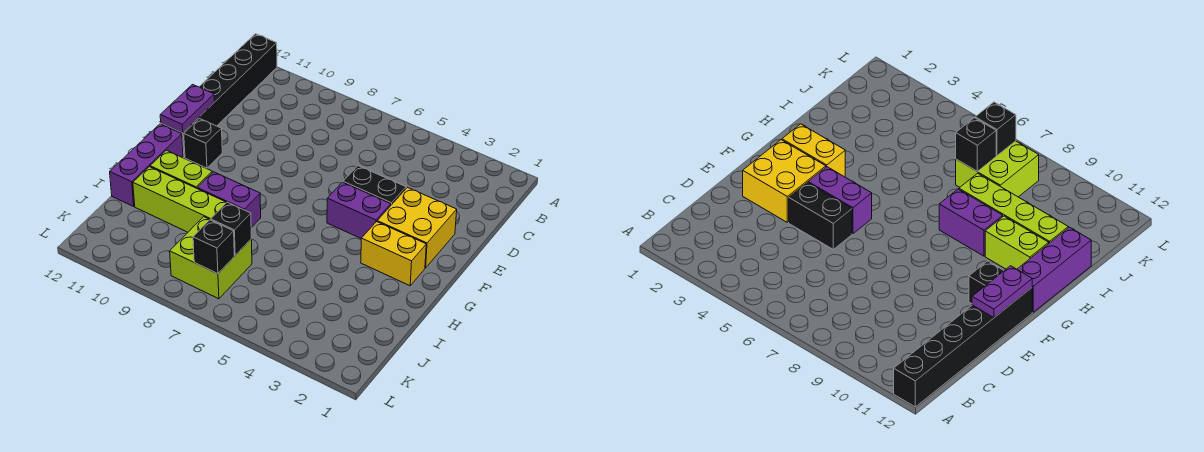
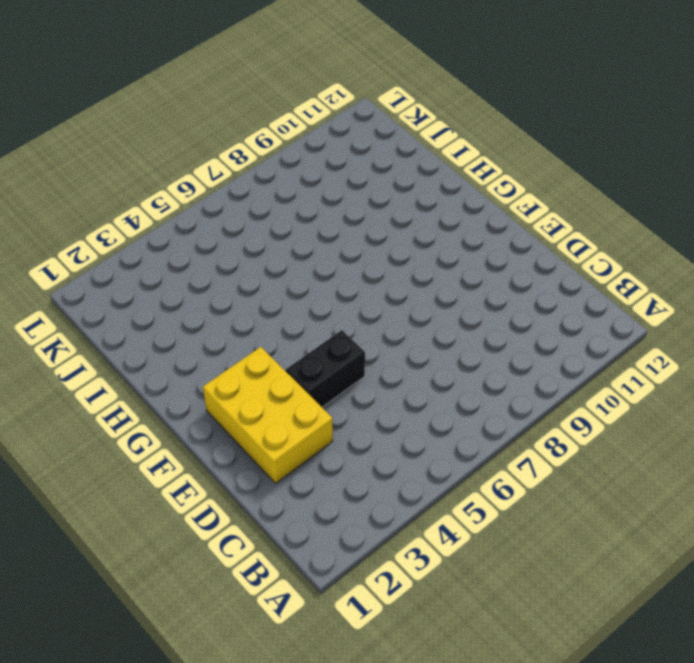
yellow 2x3 brick [203,347,333,483] -> yellow 2x2 brick [377,188,457,268]
none -> black 1x6 brick [161,34,277,158]
none -> purple 1x2 brick [327,182,391,238]
none -> black 1x1 brick [184,119,222,168]

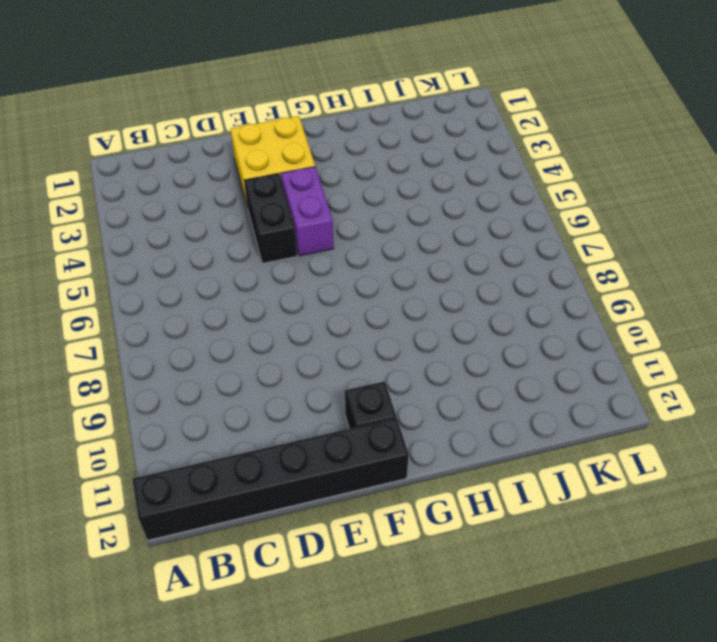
none -> yellow 1x2 brick [361,222,426,286]
none -> purple 1x3 brick [110,124,183,206]
none -> purple 1x2 brick [197,172,261,228]

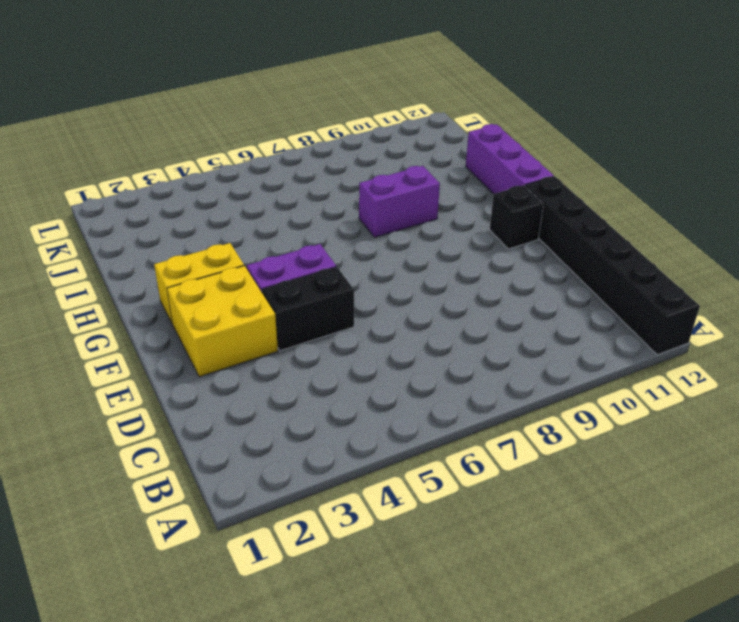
none -> lime 1x2 brick [150,150,212,188]
none -> lime 1x4 brick [133,167,227,232]
none -> lime 2x2 brick [170,217,252,299]

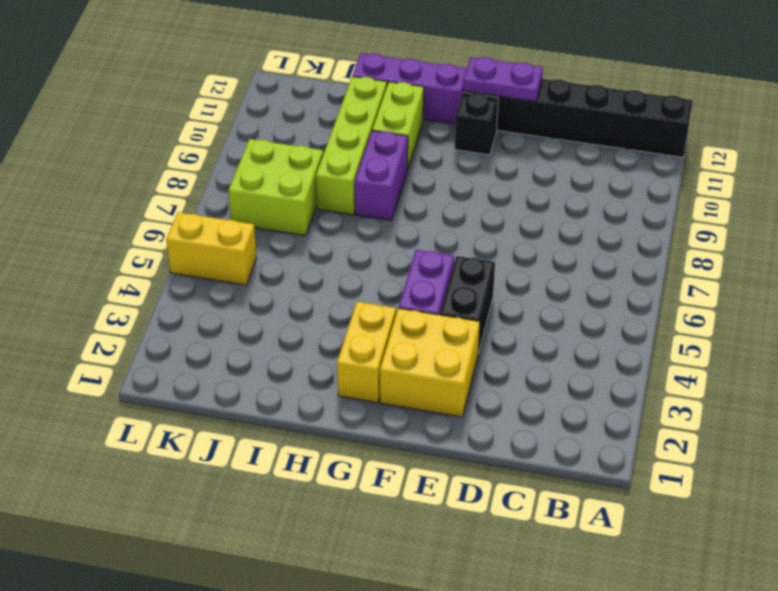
yellow 1x2 brick [166,212,257,285] -> none
none -> black 1x1 brick [211,202,251,255]
none -> black 1x1 brick [193,220,234,274]

